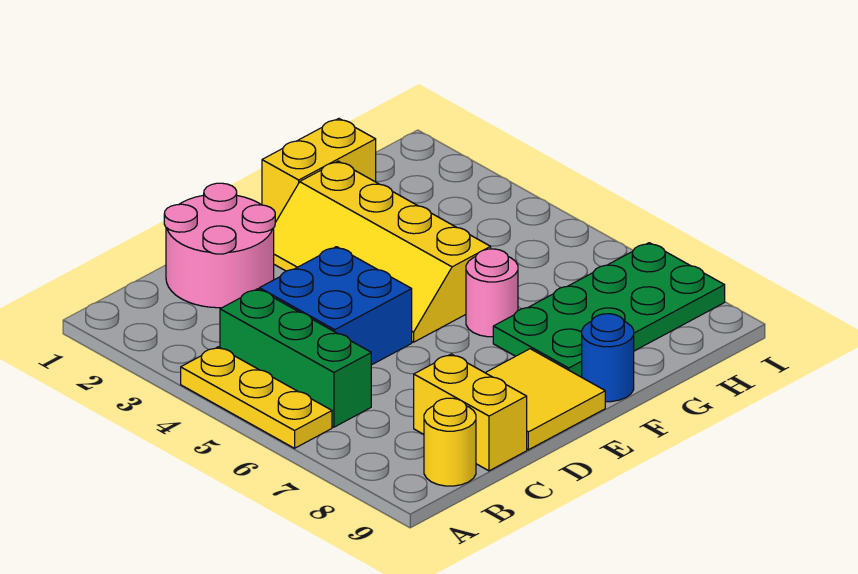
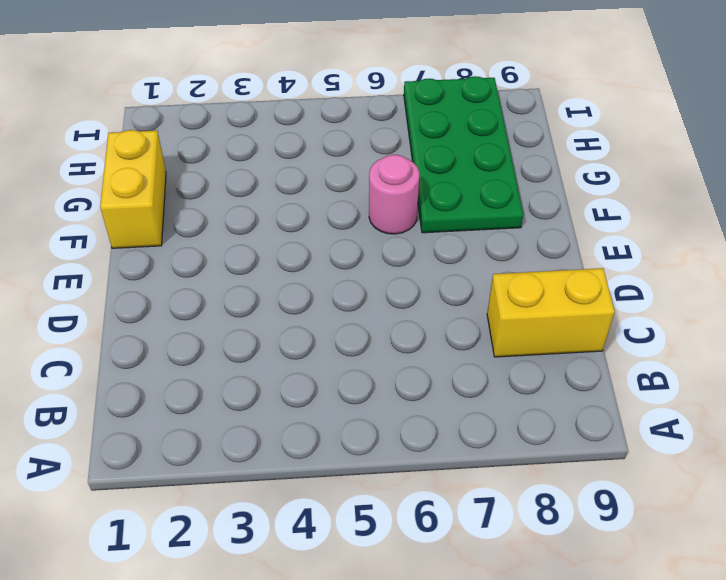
none -> yellow 1x3 plate [181,347,332,448]
none -> green 1x3 brick [220,289,371,427]
none -> yellow 1x1 round brick [424,398,476,486]

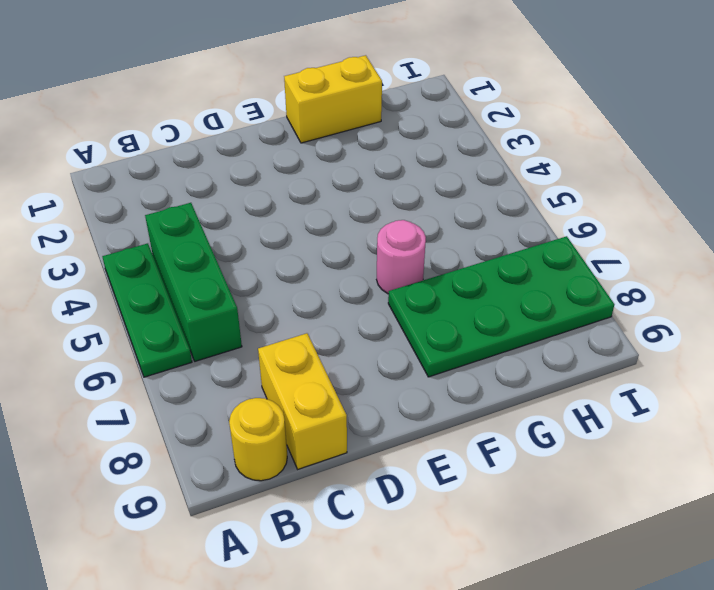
green 1x3 plate [102,243,192,377] -> yellow 1x3 plate [181,347,332,448]
none -> pink 2x2 round brick [164,183,275,308]
none -> blue 2x2 brick [259,247,412,365]
none -> yellow 2x2 tile [486,349,605,450]

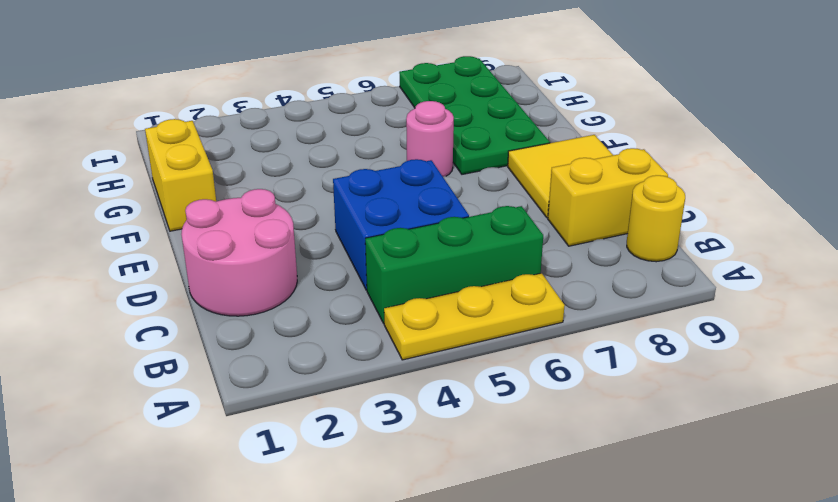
none -> yellow 2x4 slope [274,161,491,342]
none -> blue 1x1 round brick [582,314,634,402]

